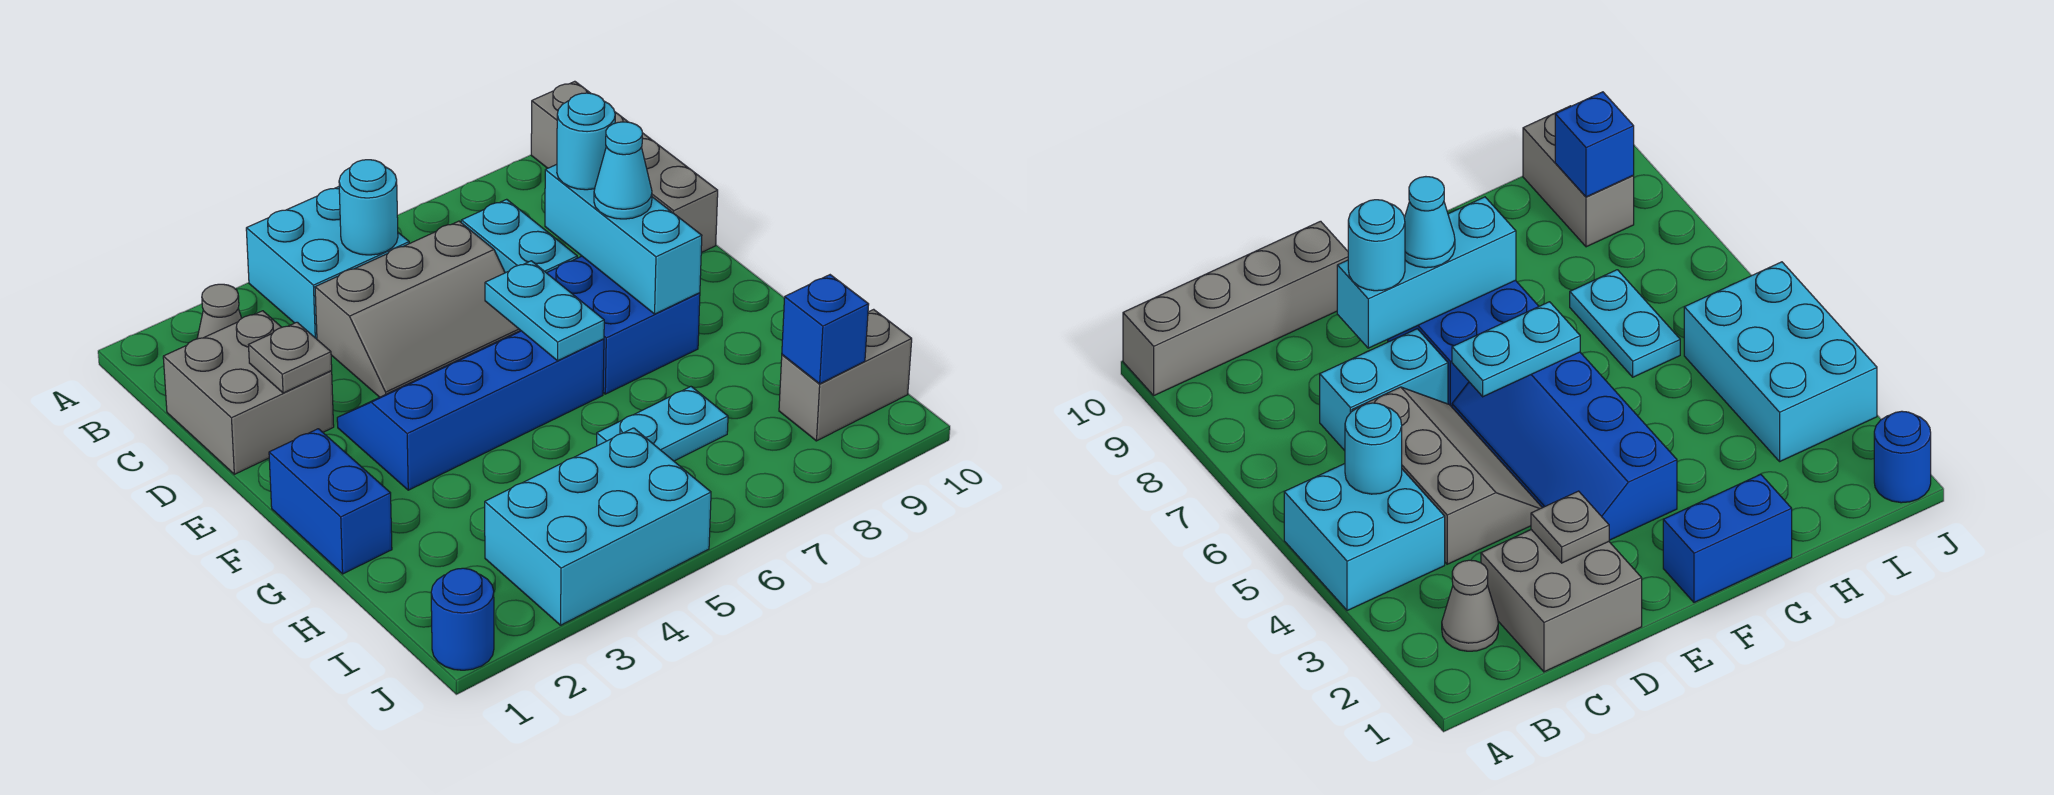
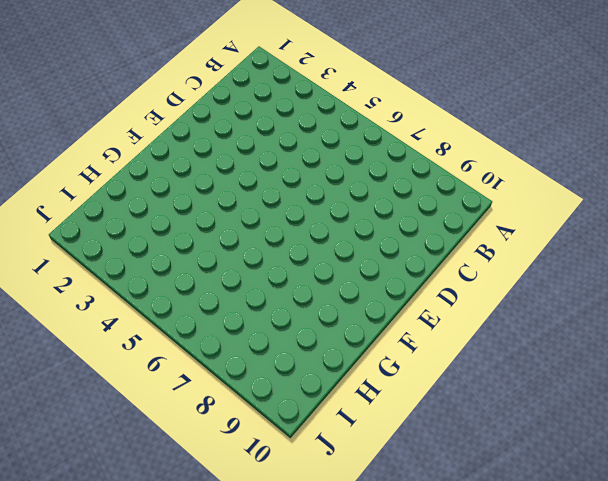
none -> cyan 2x2 brick [246,187,409,339]
none -> grey 1x4 brick [531,81,718,253]
none -> grey 1x1 cone [197,284,242,339]

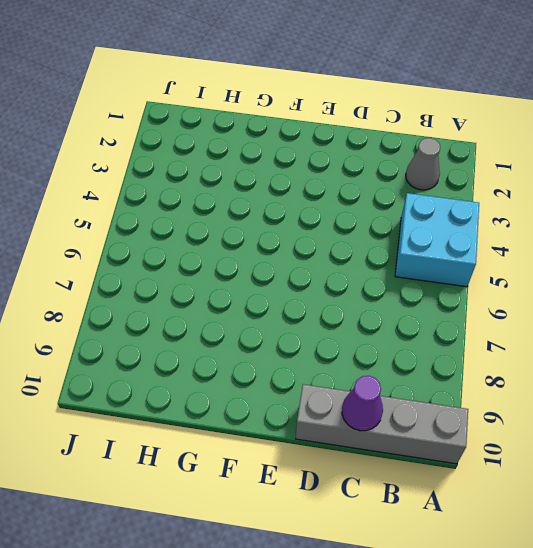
purple 1x1 cone [342,376,383,431] -> none
none -> grey 2x2 brick [163,311,334,474]
none -> grey 2x3 slope [315,221,521,397]
none -> cyan 1x2 brick [461,199,577,273]

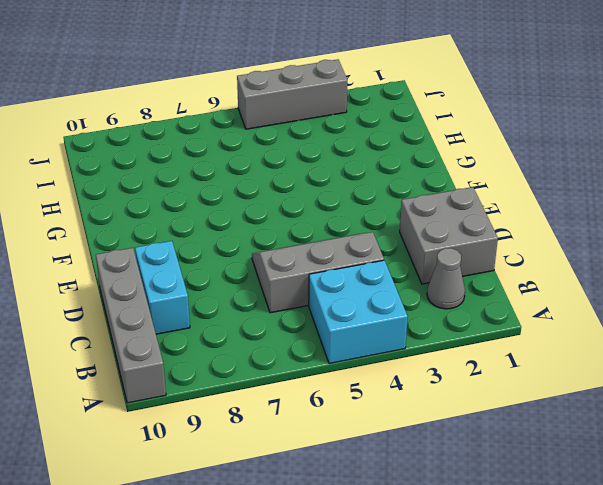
cyan 1x2 brick [135,241,190,334] -> cyan 1x2 brick moved to [461,199,577,273]
grey 1x3 brick [237,59,347,129] -> cyan 2x3 brick [485,428,711,625]
none -> blue 2x4 slope [337,331,604,490]
none -> blue 2x2 brick [547,256,700,394]
none -> blue 1x2 brick [269,429,392,574]

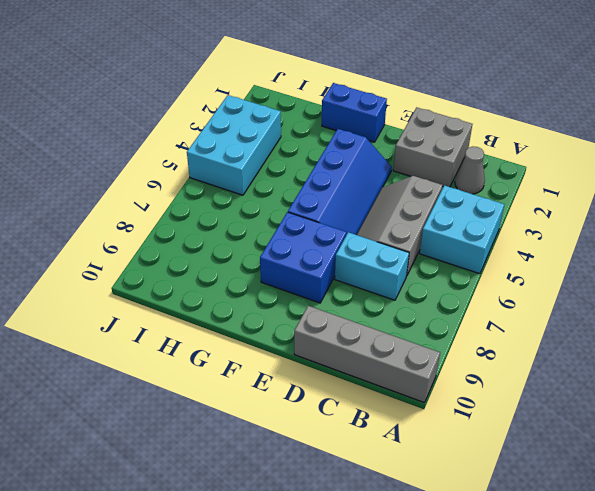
none -> cyan 1x2 plate [597,387,728,461]
none -> grey 1x2 brick [779,309,912,441]
none -> blue 1x1 round brick [431,568,494,670]

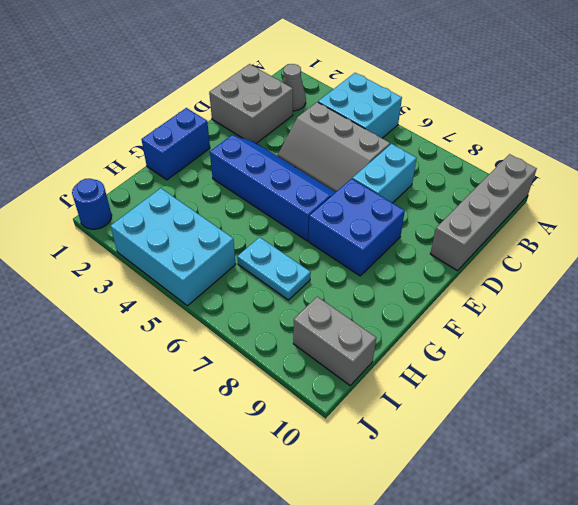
none -> cyan 1x1 round brick [339,160,398,255]
none -> grey 1x1 plate [249,322,332,393]
none -> cyan 1x3 brick [545,164,702,314]

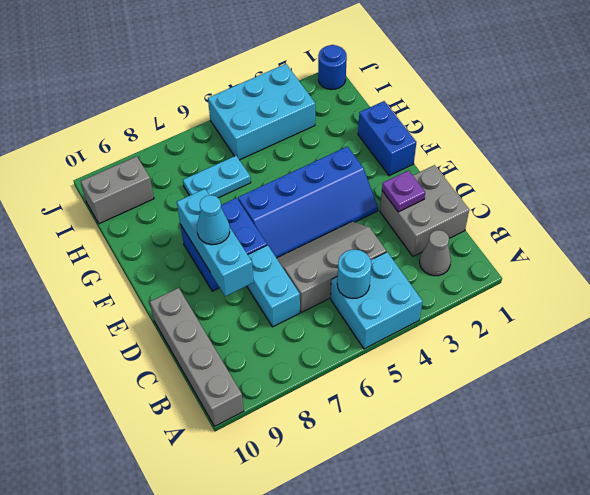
purple 1x1 plate [382,170,425,212] -> grey 1x1 plate [249,322,332,393]
none -> cyan 1x2 plate [485,261,604,361]
none -> blue 1x1 brick [782,275,869,384]
none -> cyan 1x1 round brick [557,93,615,190]

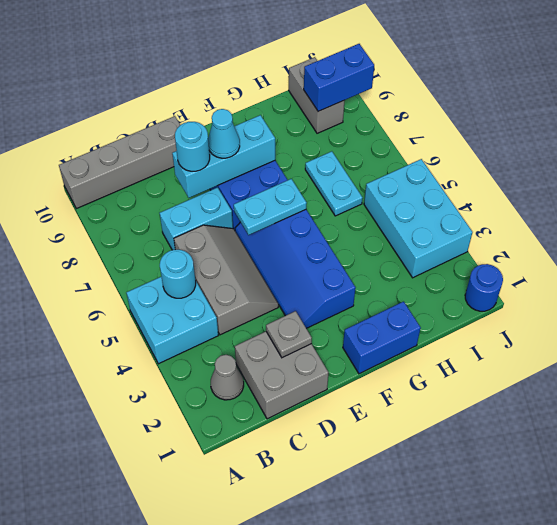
blue 1x2 brick [304,44,374,111] -> blue 1x1 brick [782,275,869,384]

